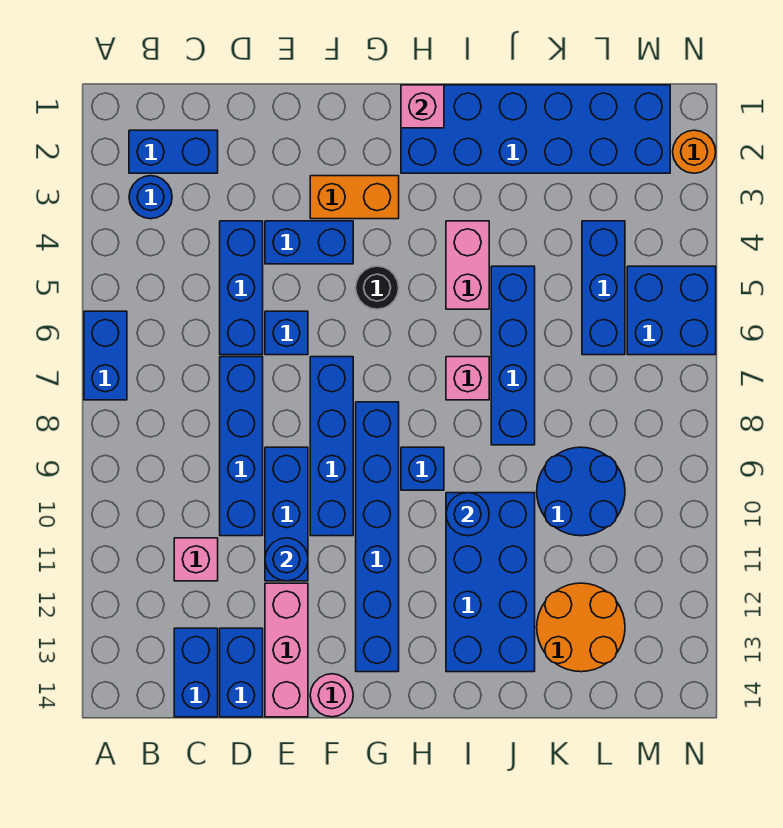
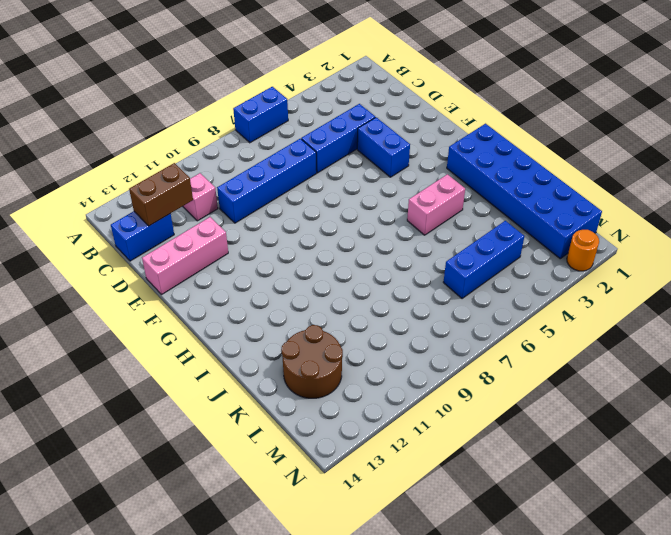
brown 1x2 brick [129,163,193,226] -> none
brown 2x2 round brick [281,325,343,398] -> orange 2x2 round brick [537,583,625,672]
none -> blue 1x2 brick [129,130,218,173]
none -> blue 1x1 round brick [129,176,172,219]
none -> blue 1x2 brick [220,628,263,717]
none -> blue 1x1 brick [265,311,308,355]

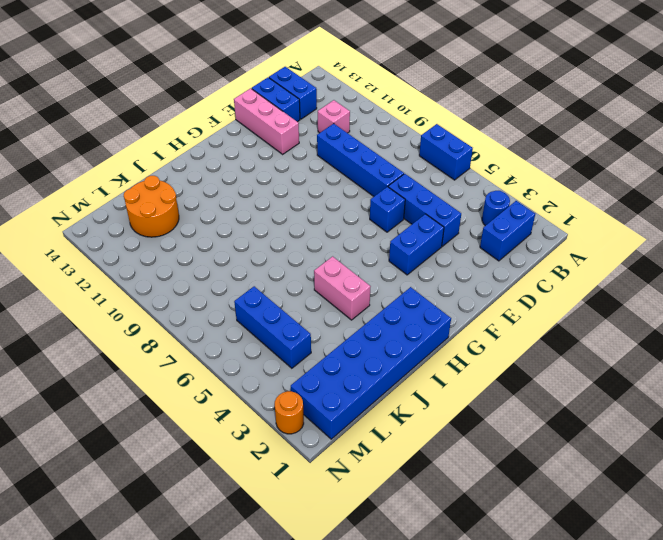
none -> blue 1x3 brick [265,447,308,581]
none -> orange 1x2 brick [310,176,399,219]
none -> blue 1x4 brick [310,357,353,536]
none -> pink 1x1 round brick [310,674,353,717]

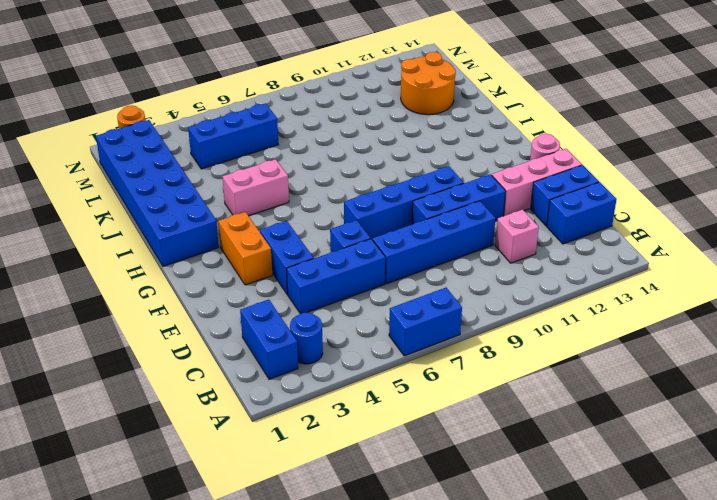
none -> black 1x1 round brick [356,266,399,309]
none -> blue 1x6 brick [356,402,399,672]
none -> blue 1x1 brick [401,447,444,490]
none -> pink 1x1 brick [446,357,489,400]

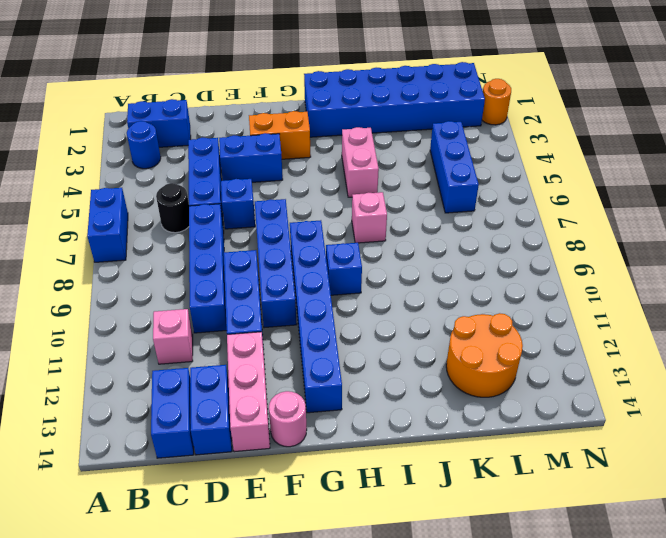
black 1x1 round brick [156,183,189,233] -> black 1x1 round brick moved to [356,266,399,309]
none -> blue 2x4 brick [446,493,535,672]
none -> blue 1x4 brick [491,266,535,445]
none -> blue 2x2 round brick [537,447,625,536]
none -> blue 2x2 brick [627,266,716,355]

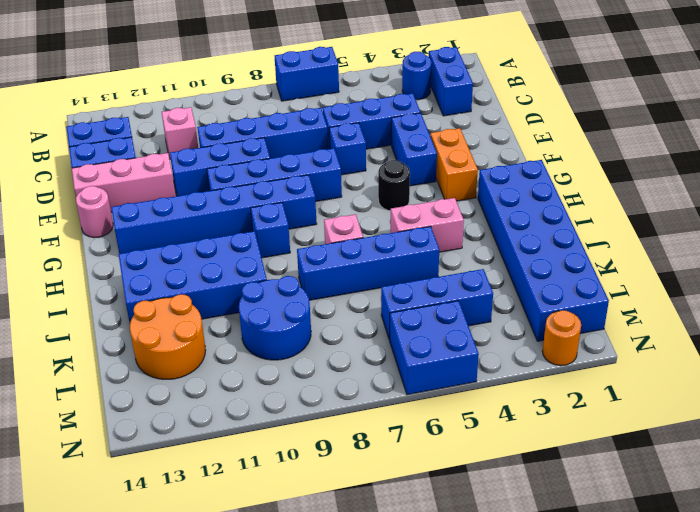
none -> blue 1x1 round brick [265,538,308,581]
none -> pink 1x1 brick [401,85,444,128]
none -> blue 1x1 round brick [446,493,489,536]

